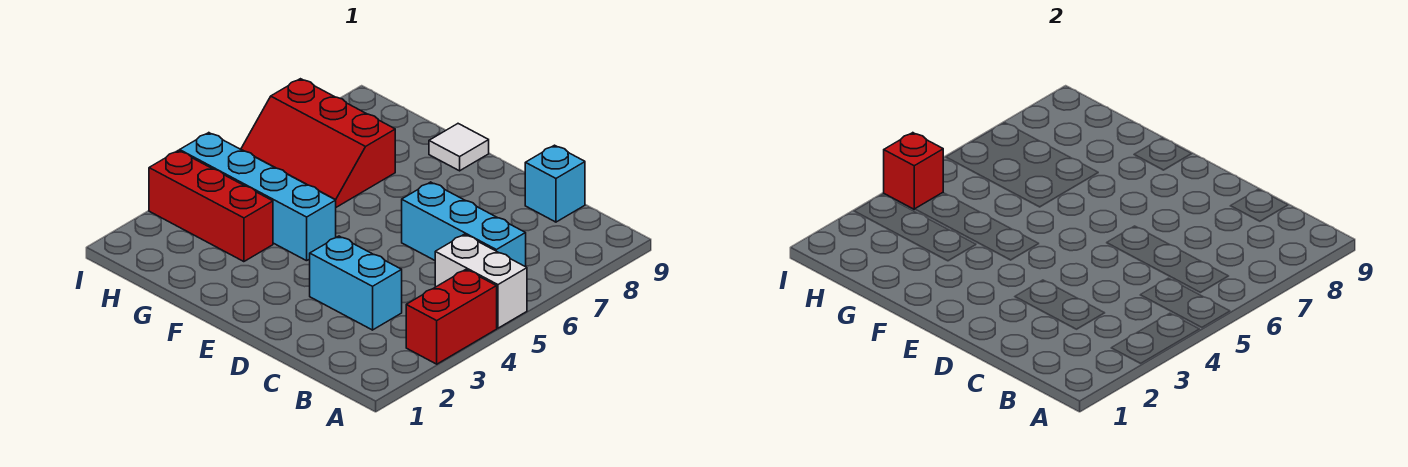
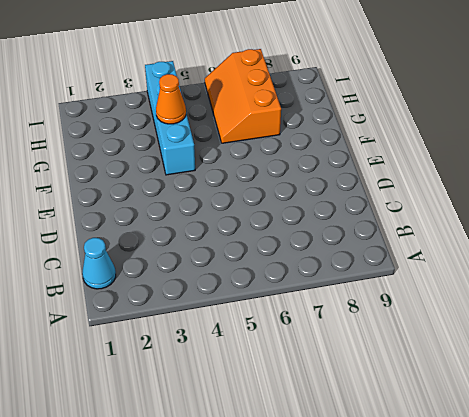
cyan 1x1 cone [82,238,116,289] -> none
orange 1x1 cone [156,74,186,124] -> none
orange 2x3 slope [205,49,281,143] -> red 2x3 slope [241,79,395,207]
none -> red 1x2 brick [406,270,497,364]
none -> white 1x2 brick [435,234,527,328]

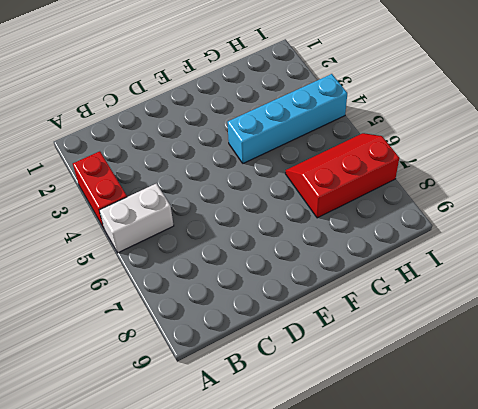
none -> cyan 1x3 brick [402,182,526,267]
none -> cyan 1x2 brick [310,236,402,330]

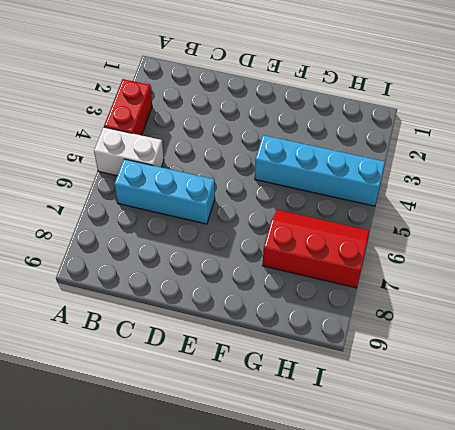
none -> cyan 1x2 brick [310,236,402,330]
none -> cyan 1x1 brick [525,145,585,222]

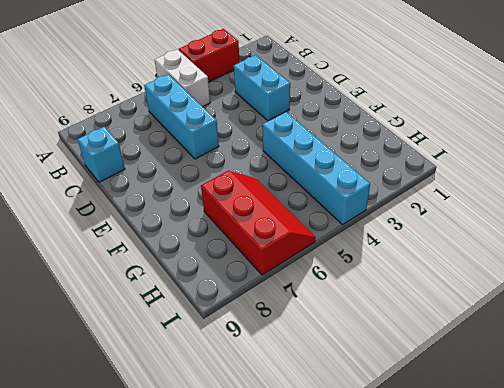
none -> white 1x1 tile [429,124,489,171]
none -> red 1x3 brick [149,151,273,262]

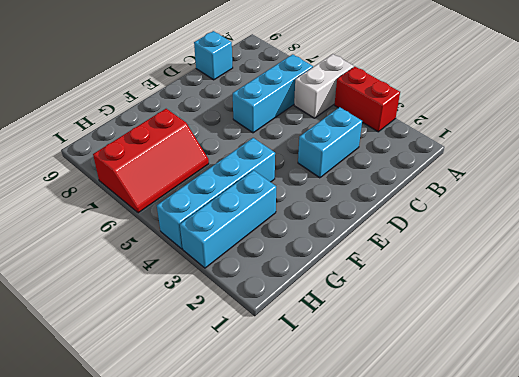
cyan 1x3 brick [180,170,276,268] -> red 1x3 brick [149,151,273,262]
none -> white 1x1 tile [429,124,489,171]
none -> red 1x1 brick [884,133,943,209]

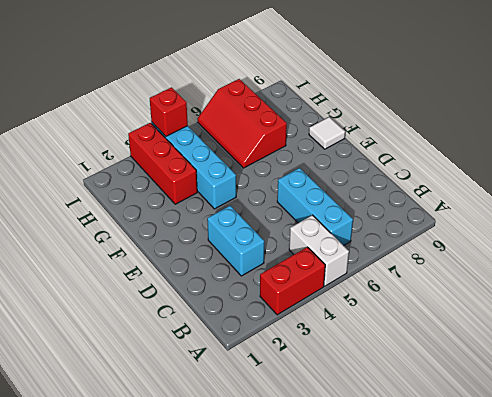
none -> cyan 1x1 brick [525,145,585,222]

